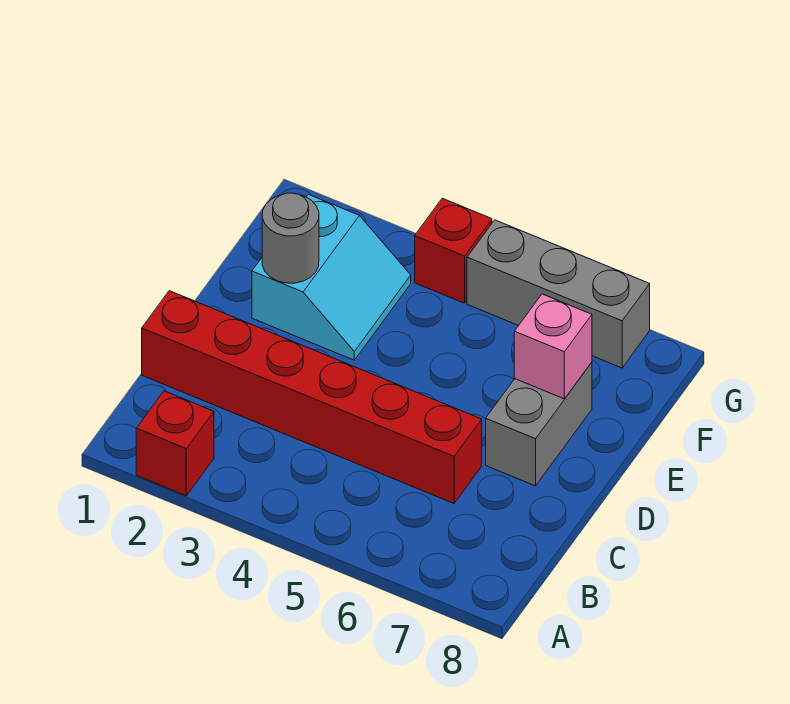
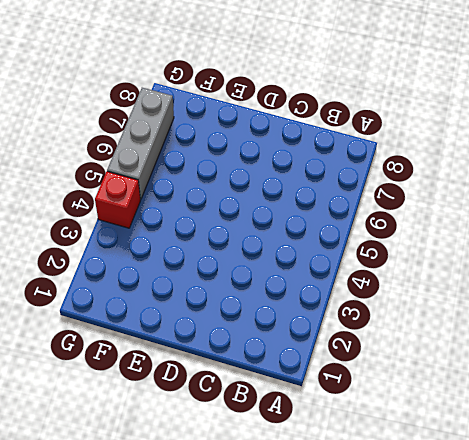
none -> red 1x1 brick [136,391,214,496]
none -> red 1x6 brick [142,291,482,503]

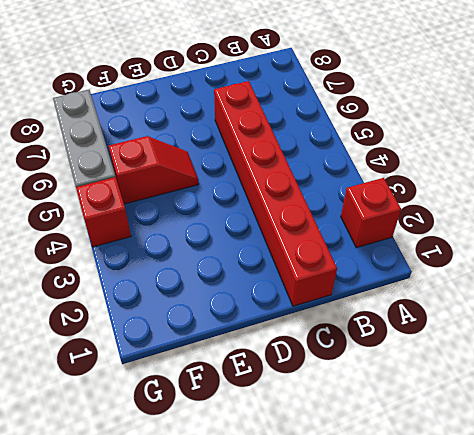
red 1x2 slope [109,136,198,204] -> none
none -> grey 1x2 brick [486,362,592,486]
none -> cyan 2x2 slope [252,194,411,360]

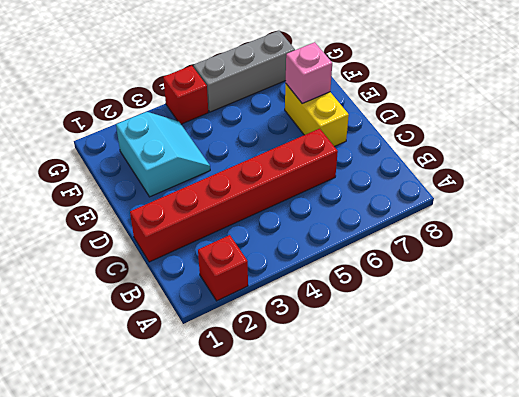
yellow 1x2 brick [285,83,349,147] -> grey 1x2 brick [486,362,592,486]
none -> grey 1x1 round brick [262,193,319,283]

